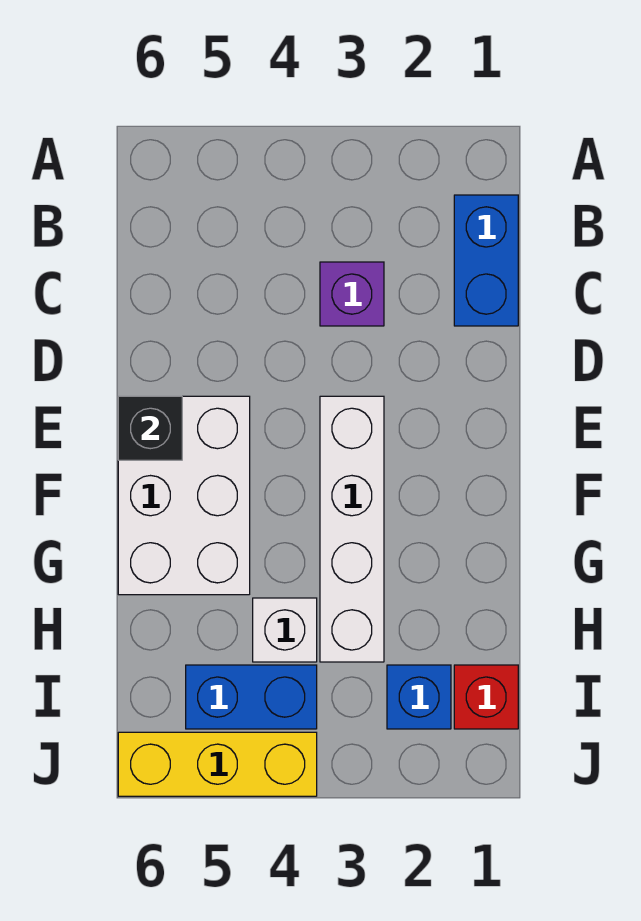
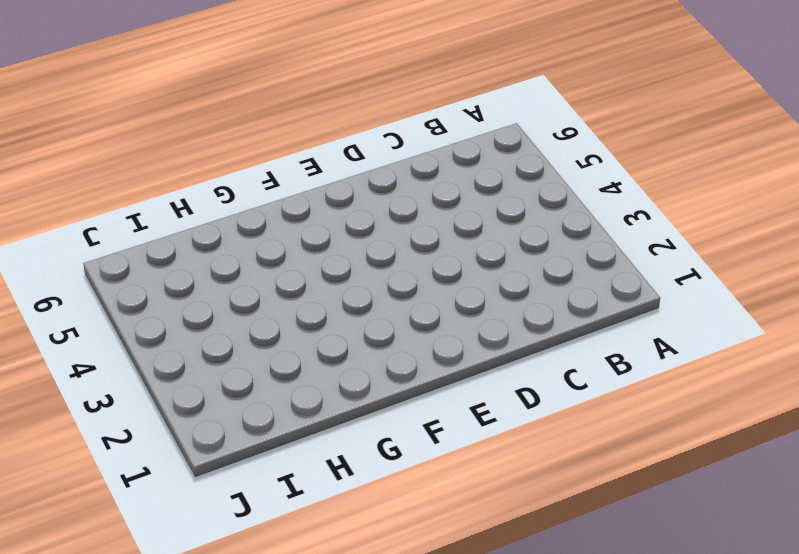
none -> blue 1x2 brick [454,195,518,326]
none -> purple 1x1 brick [320,262,384,326]

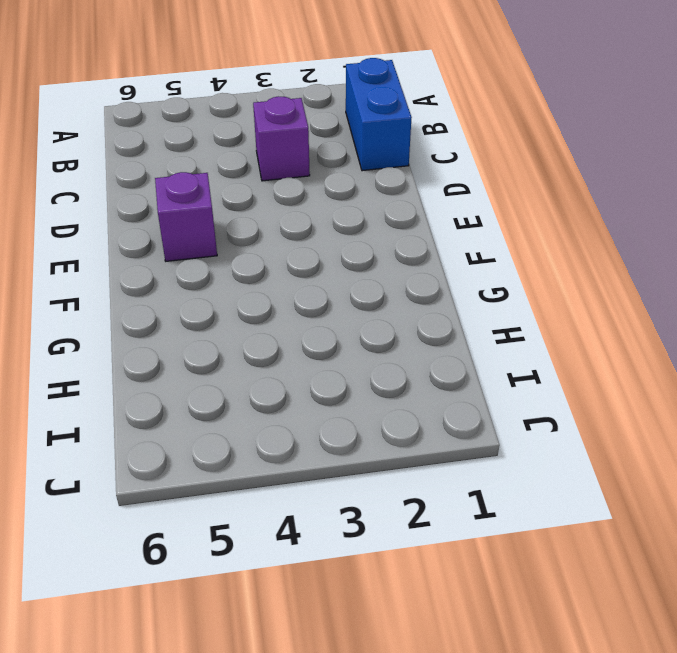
purple 1x1 brick [155,172,217,261] -> white 2x3 brick [118,396,250,595]
none -> white 1x4 brick [320,396,384,662]
none -> white 1x1 brick [253,598,317,662]

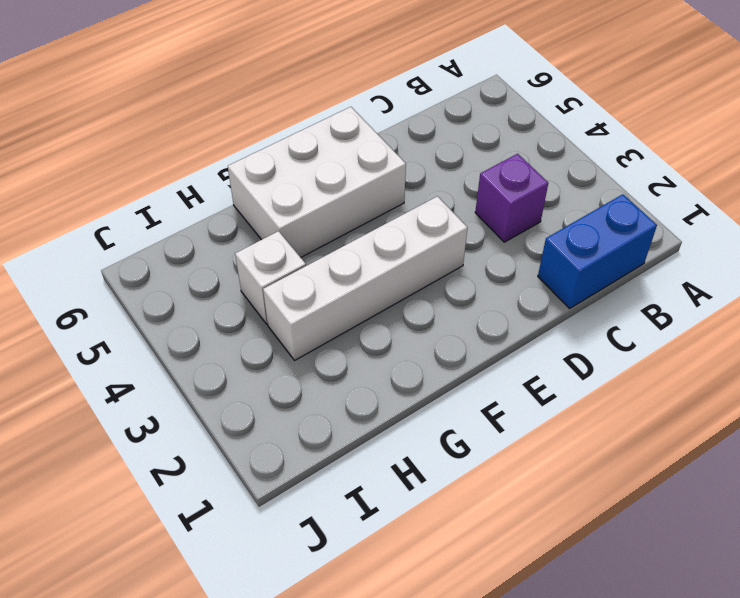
none -> red 1x1 brick [454,665,518,729]
none -> blue 1x1 brick [387,665,451,729]

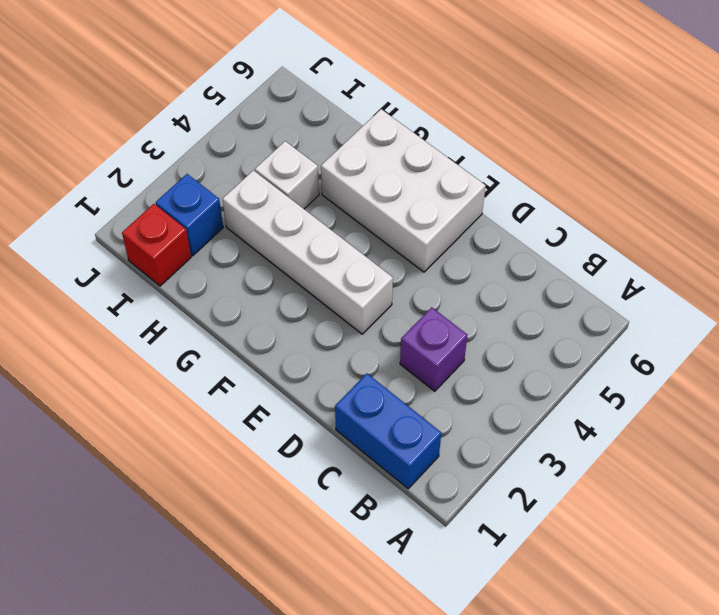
none -> blue 1x2 brick [186,665,317,729]
none -> yellow 1x3 brick [118,732,317,796]

